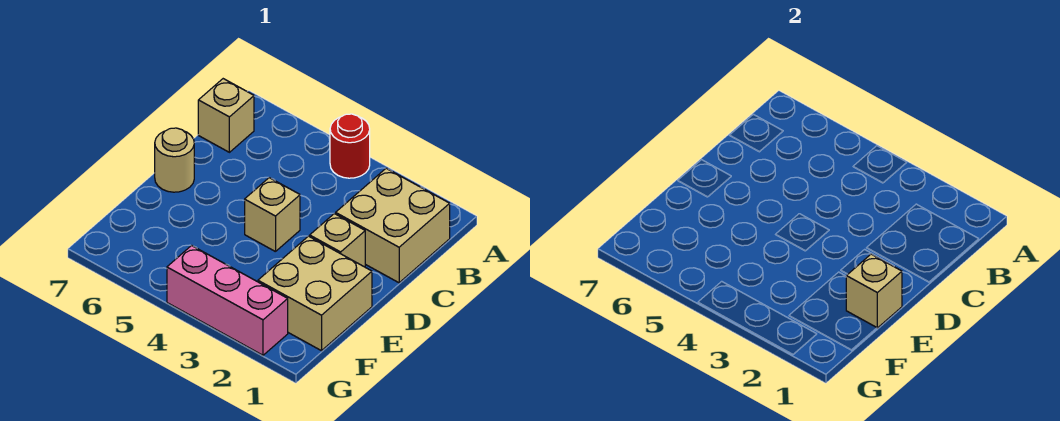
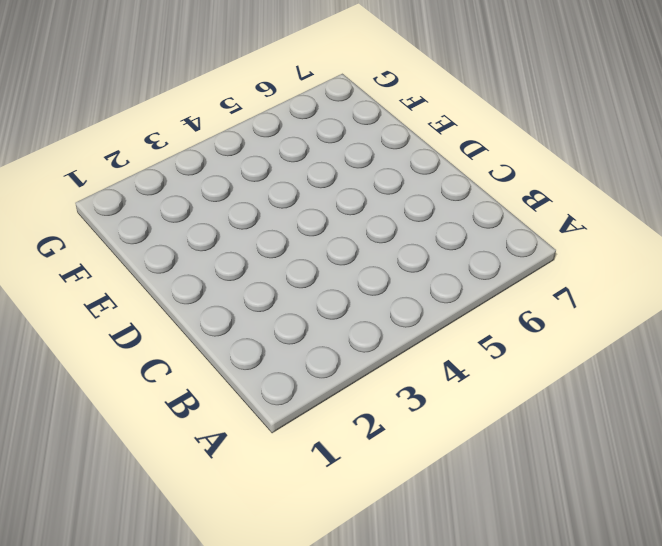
none -> red 1x1 round brick [330,114,370,178]
none -> tan 2x2 brick [336,168,450,283]

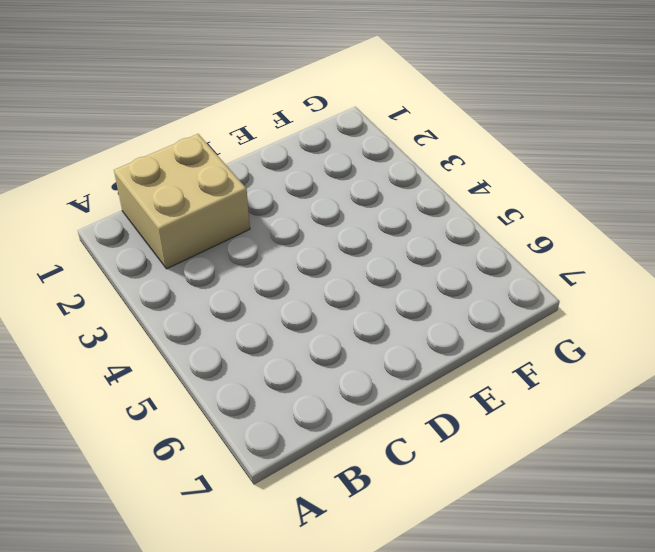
none -> red 1x1 round brick [330,114,370,178]
none -> tan 1x1 brick [198,79,254,152]

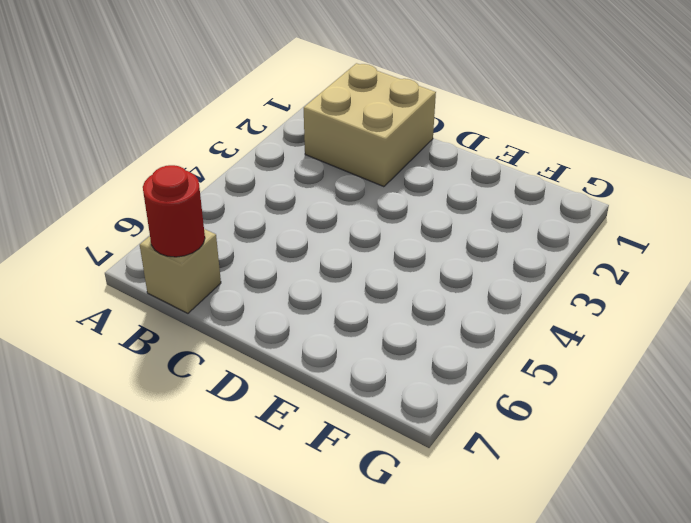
red 1x1 round brick [143,165,205,257] -> red 1x1 round brick moved to [330,114,370,178]
none -> tan 1x1 brick [310,214,365,267]
none -> tan 1x1 brick [245,178,300,252]

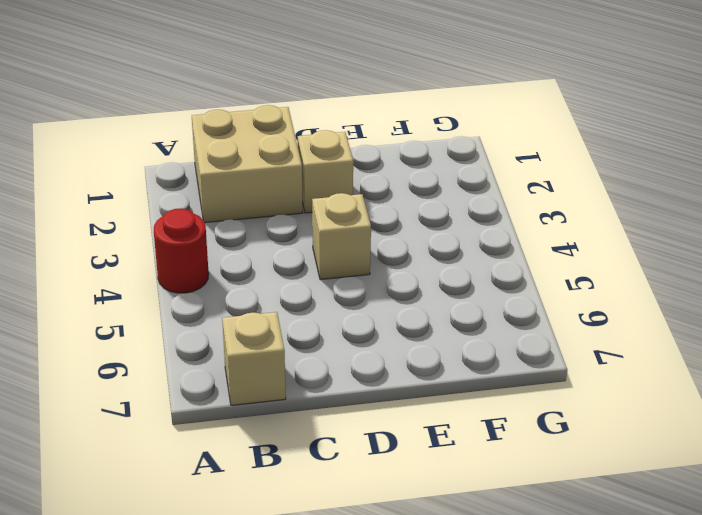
none -> tan 1x1 round brick [155,128,194,192]
none -> tan 2x2 brick [258,236,372,351]

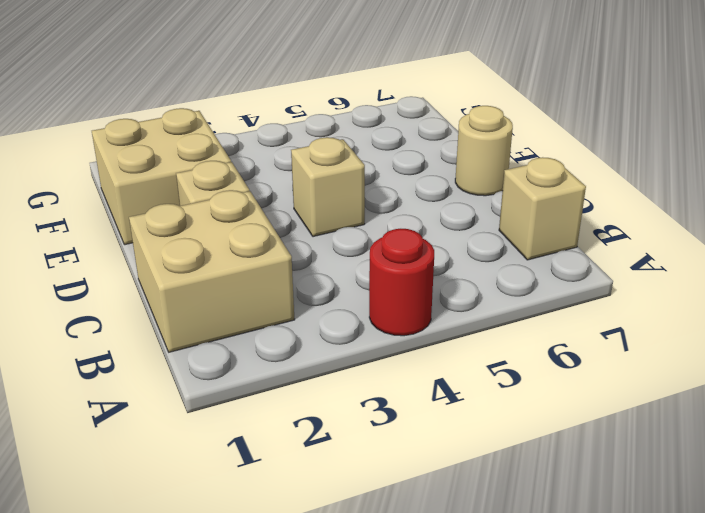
none -> pink 1x3 brick [167,246,288,355]
none -> tan 1x1 brick [846,254,902,328]

